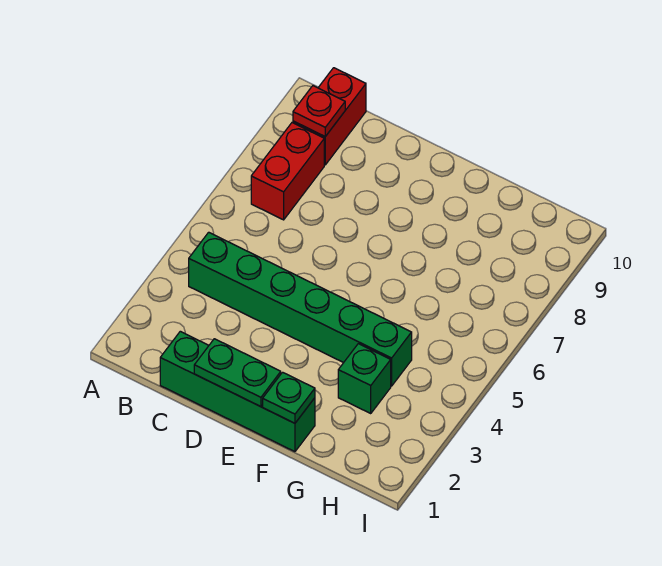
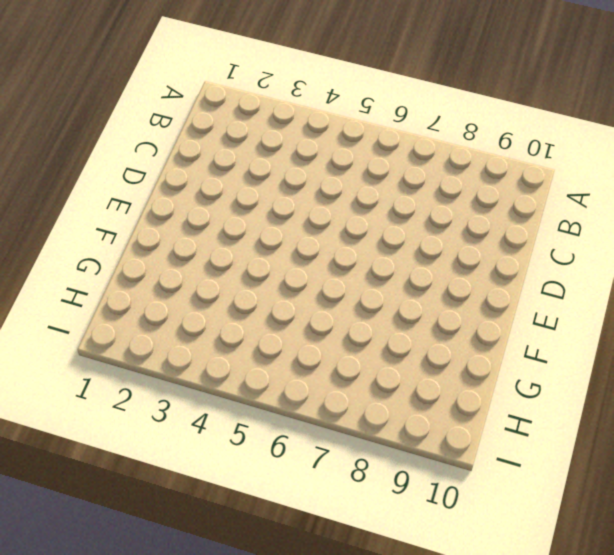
none -> green 1x6 brick [189,232,412,386]
none -> red 1x2 brick [251,123,324,220]

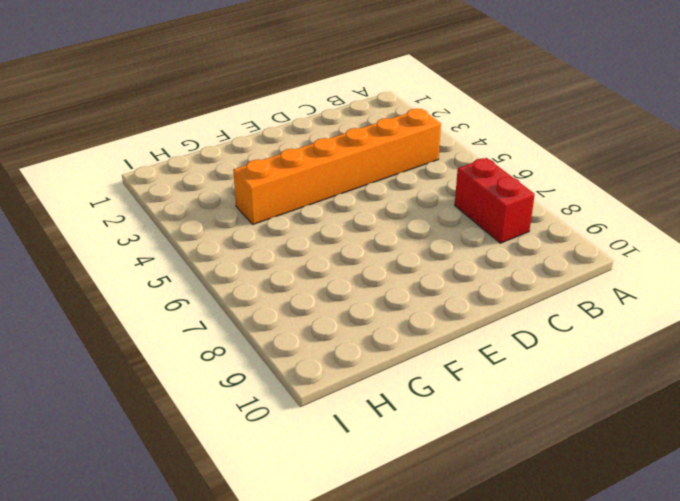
orange 1x6 brick [233,109,441,224] -> green 1x6 brick [189,232,412,386]
none -> red 1x2 brick [293,68,366,165]
none -> green 1x4 brick [160,331,315,452]

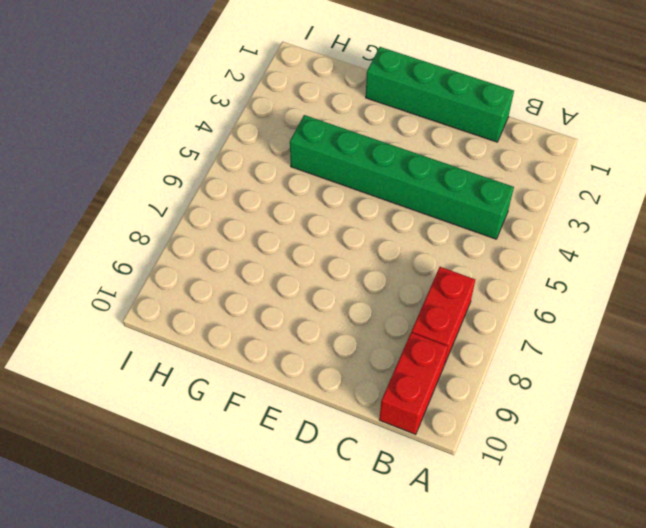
none -> green 1x1 brick [338,344,391,413]
none -> red 1x1 plate [293,86,345,136]

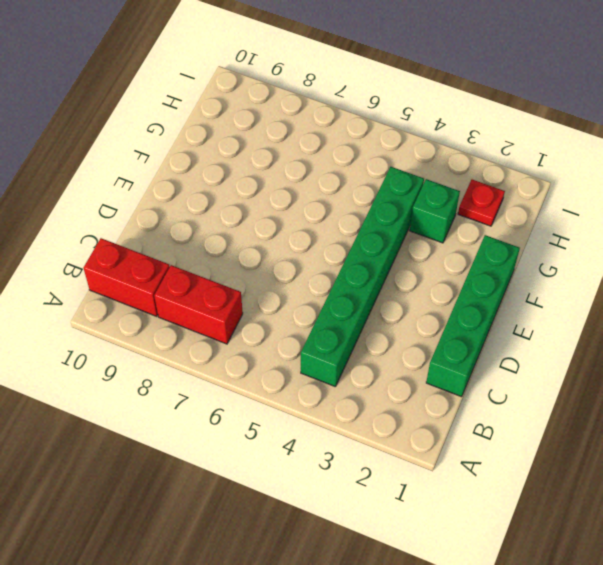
red 1x1 plate [458,180,505,226] -> red 1x1 plate moved to [293,86,345,136]
none -> green 1x2 plate [194,339,281,407]
none -> green 1x1 plate [263,372,315,423]

